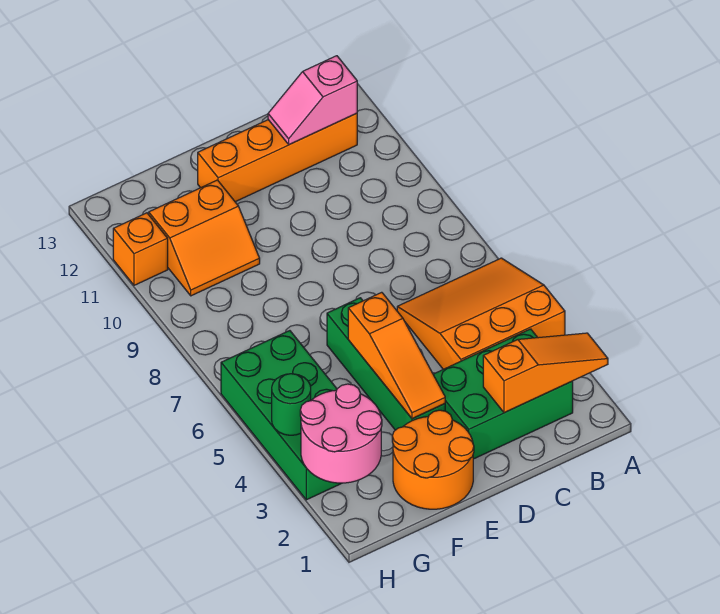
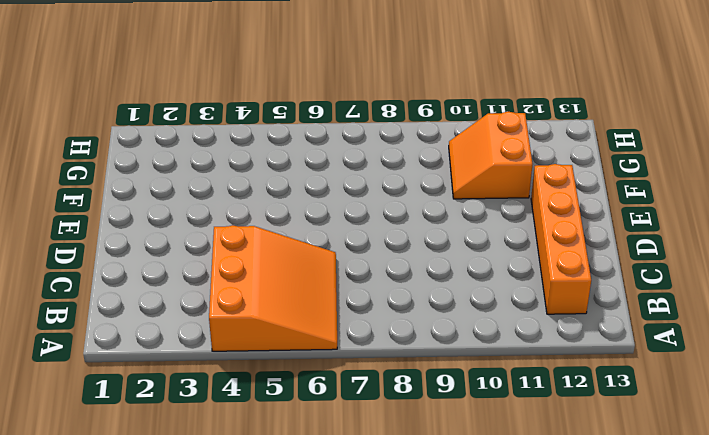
none -> green 2x3 brick [433,329,573,459]
none -> orange 2x2 round brick [392,410,474,509]
none -> green 1x4 brick [327,298,445,430]

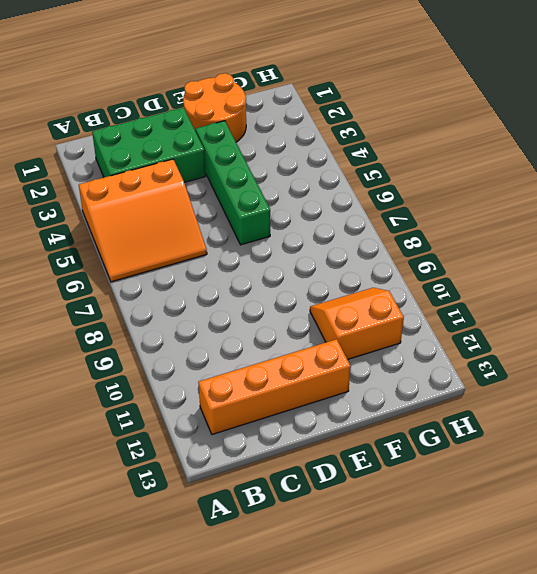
none -> green 2x4 brick [221,331,342,500]
none -> orange 1x1 brick [113,213,168,285]
none -> orange 1x3 slope [483,333,608,413]

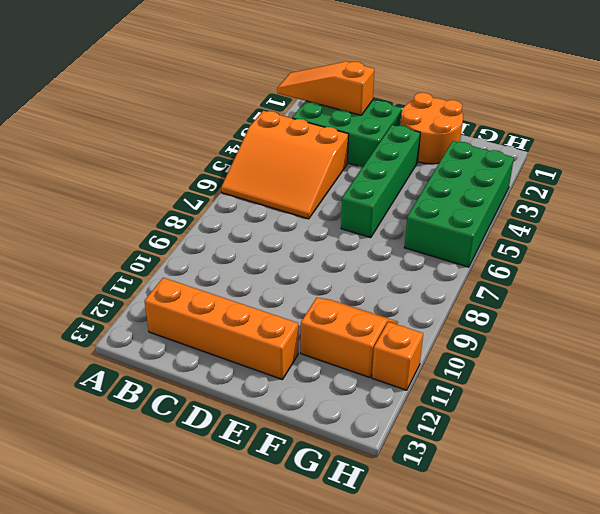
none -> pink 1x2 slope [268,56,357,145]
none -> orange 1x3 slope [348,292,445,419]
none -> pink 2x2 round brick [300,384,382,483]

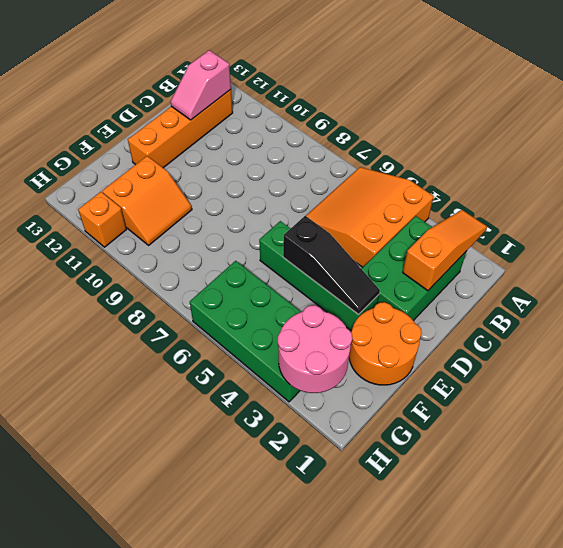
black 1x3 slope [283,216,380,315] -> orange 1x3 slope [348,292,445,419]
none -> green 1x1 round brick [272,374,311,435]

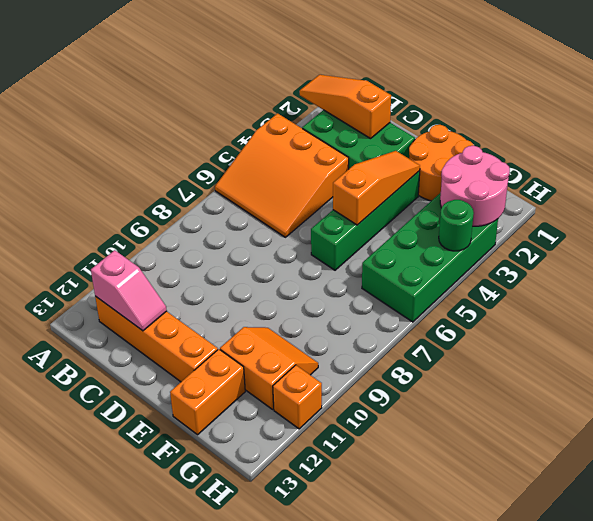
orange 1x2 brick [170,349,245,435] -> none

